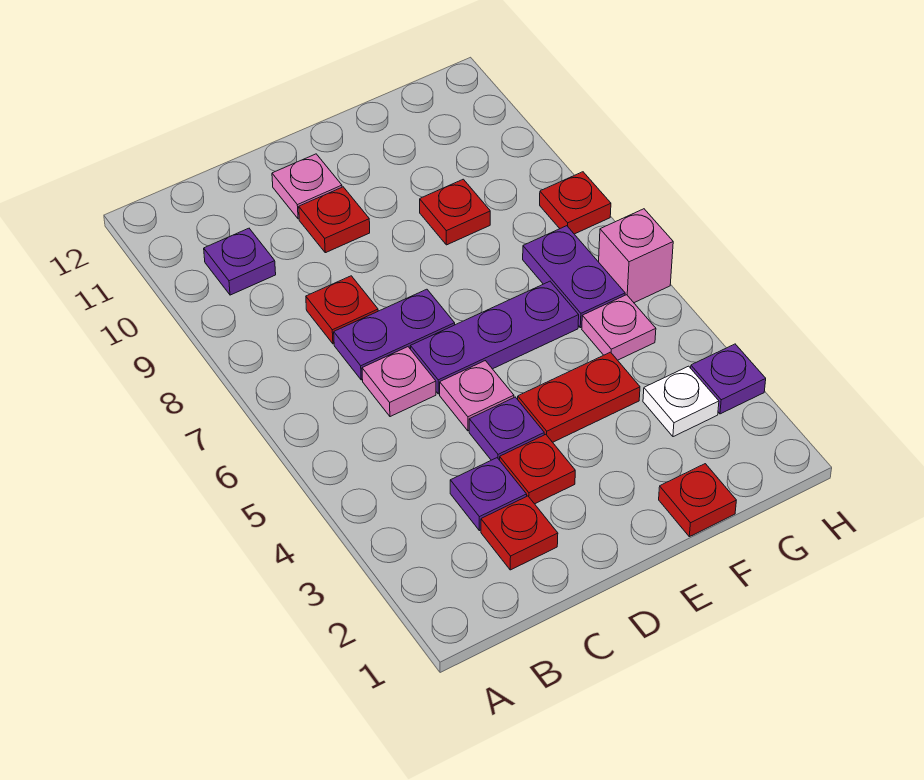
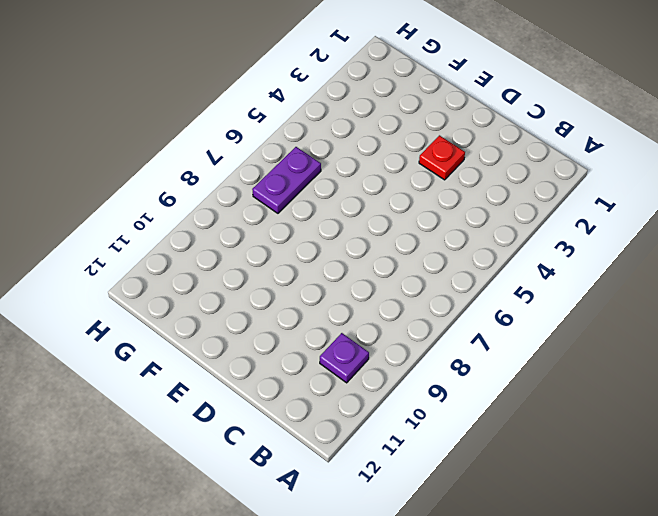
none -> red 1x1 plate [481,496,558,570]
none -> purple 1x1 plate [450,458,527,531]
none -> pink 1x1 plate [362,347,436,417]

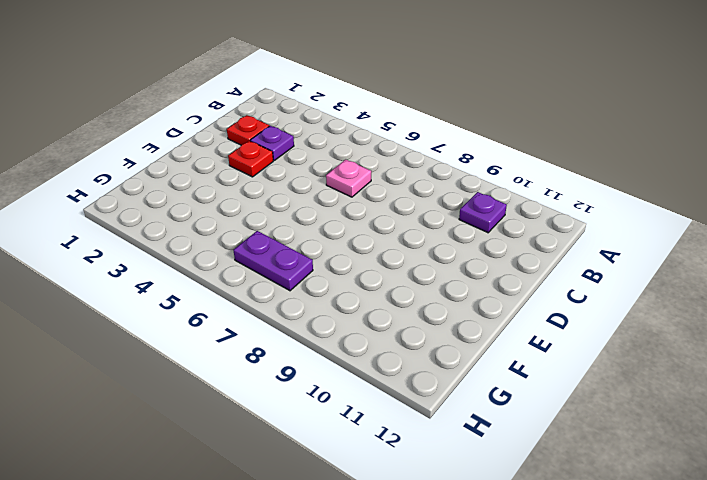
none -> purple 1x2 plate [334,289,455,380]
none -> red 1x1 plate [306,276,378,344]
none -> purple 1x1 plate [469,397,544,460]

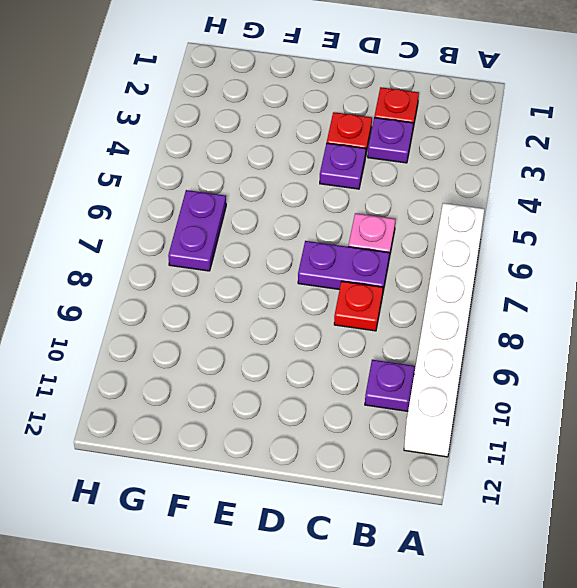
white 1x6 brick [404,203,484,457] -> none
none -> pink 1x1 plate [440,361,514,431]
none -> purple 1x3 plate [410,281,579,394]
none -> red 1x1 plate [299,187,370,253]

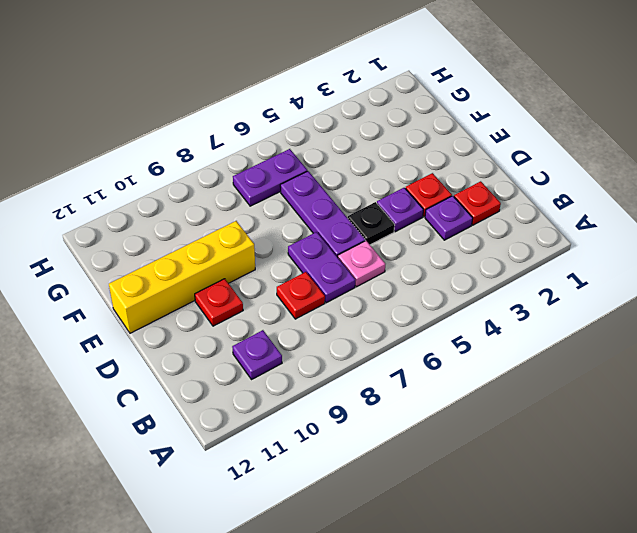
black 1x1 plate [348,202,395,245] -> pink 1x1 plate [440,361,514,431]
yellow 1x4 brick [109,221,255,333] -> none
none -> pink 1x1 plate [272,154,342,219]
none -> red 1x2 plate [518,352,640,442]
none -> red 1x1 plate [659,464,736,537]

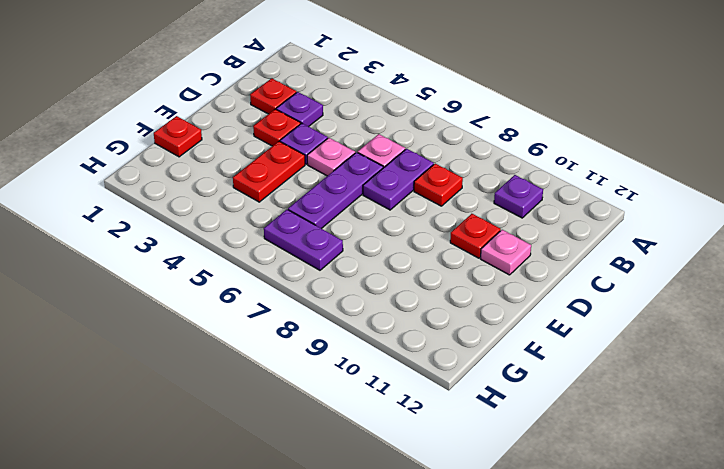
none -> red 1x1 plate [420,179,490,245]
none -> white 1x1 plate [643,366,719,437]
none -> pink 1x1 plate [582,295,656,360]

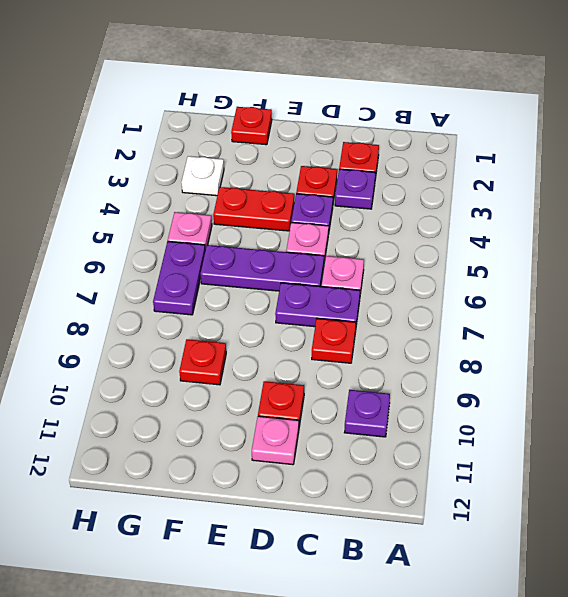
none -> purple 1x1 plate [691,344,766,414]
none -> pink 1x1 brick [599,209,673,303]
none -> red 1x1 plate [540,172,611,234]

